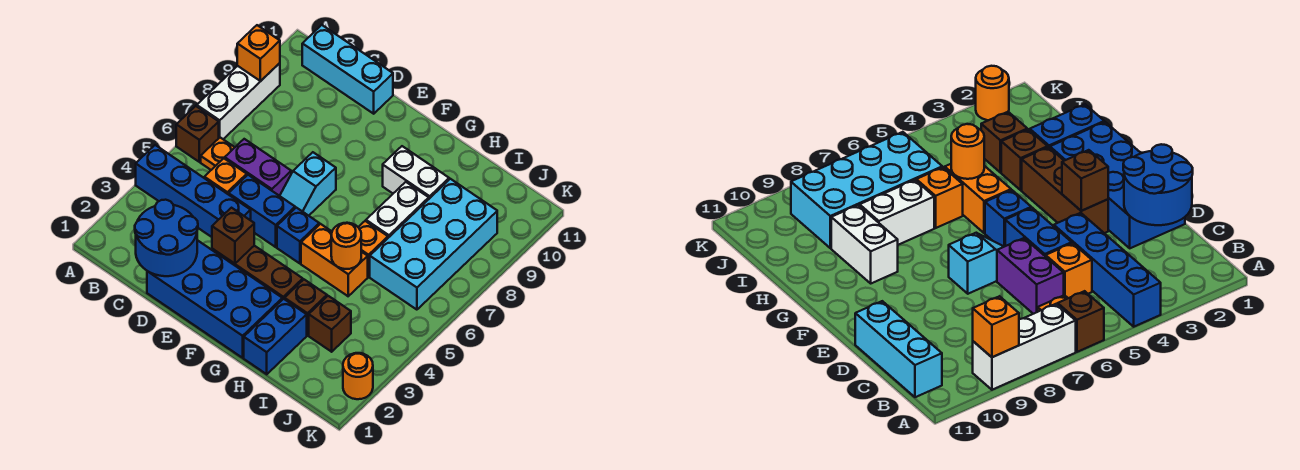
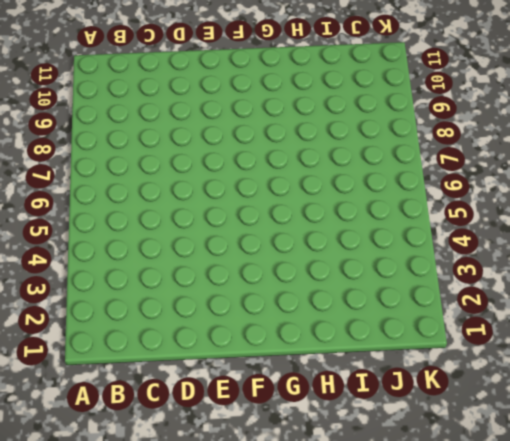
none -> blue 1x4 brick [136,145,251,237]
none -> brown 1x1 brick [176,106,219,162]
none -> white 1x3 brick [197,63,280,139]

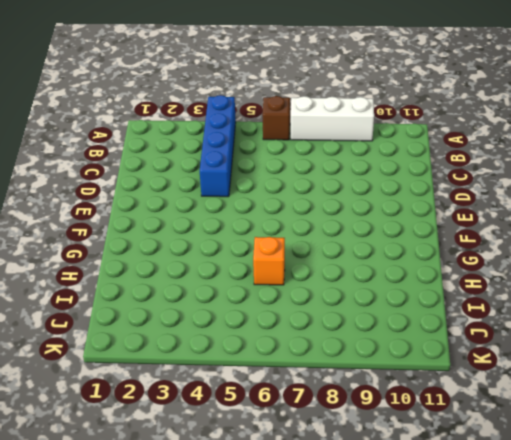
none -> orange 1x1 plate [201,138,235,170]
none -> cyan 1x3 brick [302,25,393,114]
none -> orange 1x1 brick [204,158,247,195]

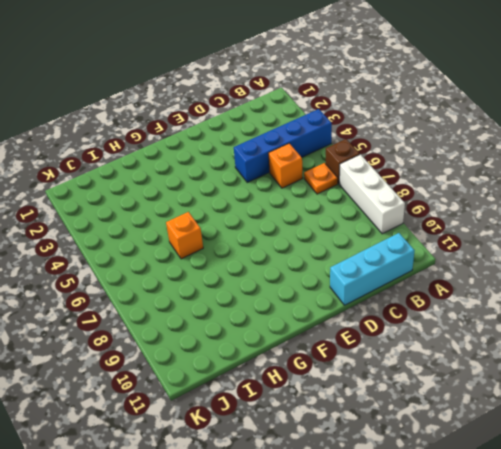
none -> purple 1x2 brick [225,139,291,196]
none -> blue 2x4 brick [147,240,282,358]
none -> blue 1x2 brick [229,175,295,247]

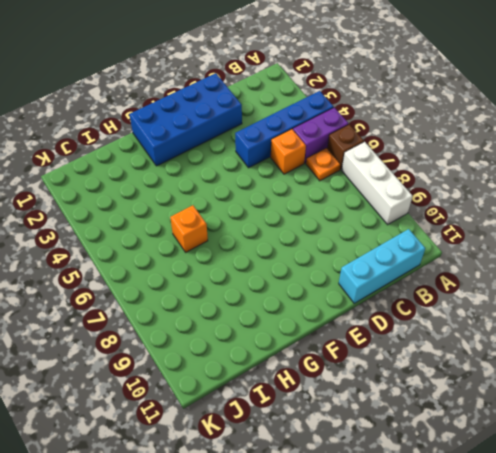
purple 1x2 brick [293,107,348,163] -> purple 1x2 brick moved to [225,139,291,196]
none -> blue 1x2 brick [229,175,295,247]
none -> brown 1x3 brick [212,246,303,300]
none -> cyan 1x2 slope [280,152,336,216]

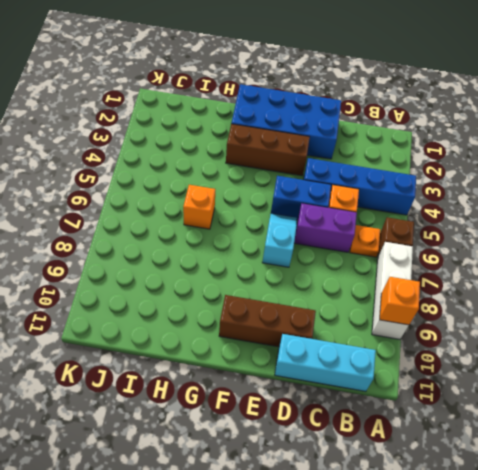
brown 1x3 brick [219,295,316,347] -> none
none -> blue 1x1 brick [277,208,319,263]
none -> orange 1x2 brick [301,224,368,296]
none -> white 1x2 brick [383,146,449,199]

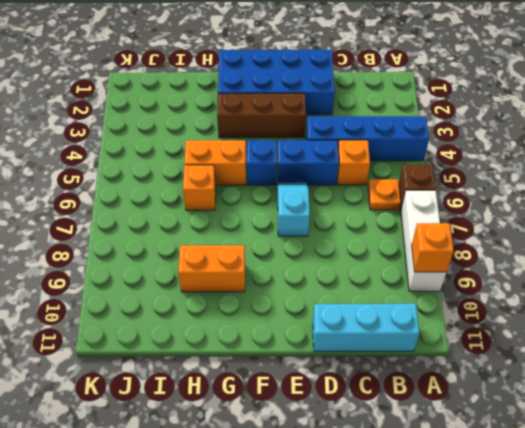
orange 1x2 brick [178,245,245,292] -> white 1x2 brick [383,146,449,199]
none -> purple 1x2 brick [225,139,291,196]
none -> blue 1x2 brick [244,299,307,374]
none -> brown 1x1 brick [285,280,327,335]

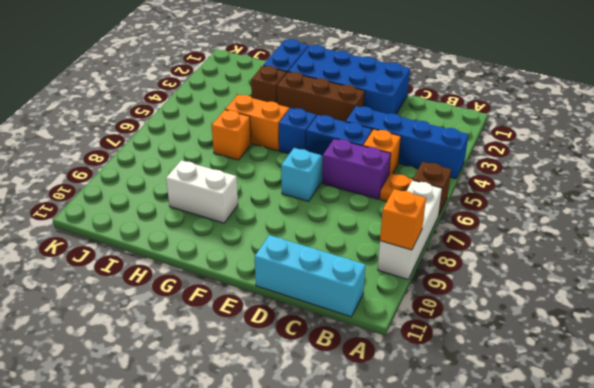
none -> white 1x2 brick [366,182,429,238]
none -> brown 1x1 brick [309,296,351,352]
none -> cyan 2x4 brick [370,179,497,310]

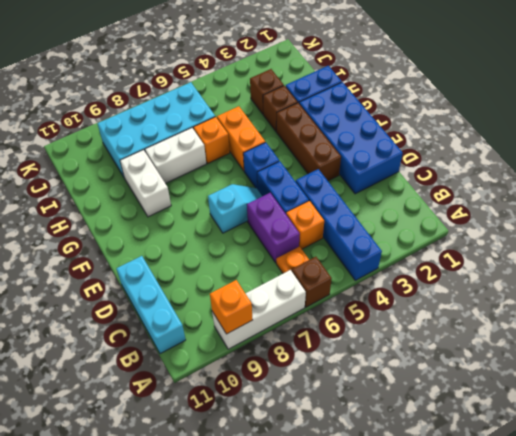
none -> orange 1x1 round brick [343,353,373,399]
none -> blue 2x2 round brick [135,200,198,276]
none -> brown 1x1 brick [212,208,254,264]

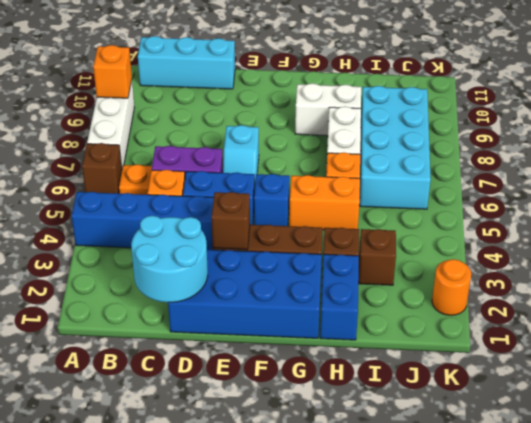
cyan 2x2 round brick [131,216,208,302] -> blue 2x2 round brick [135,200,198,276]
none -> orange 1x1 round brick [331,223,361,269]

